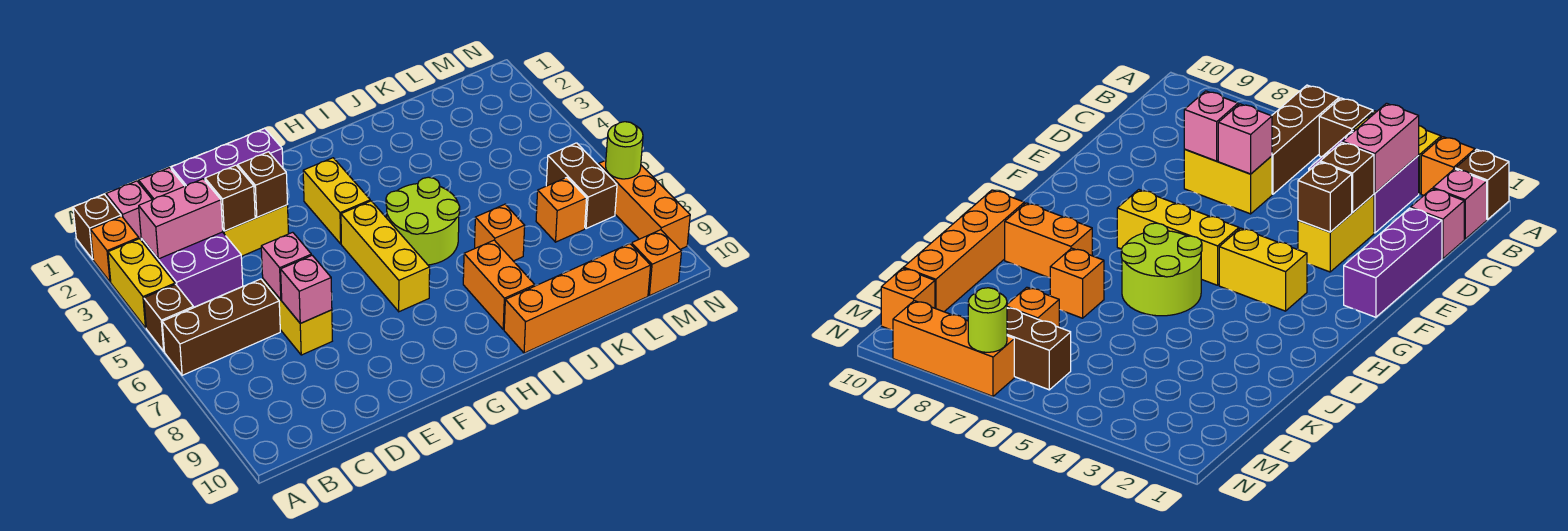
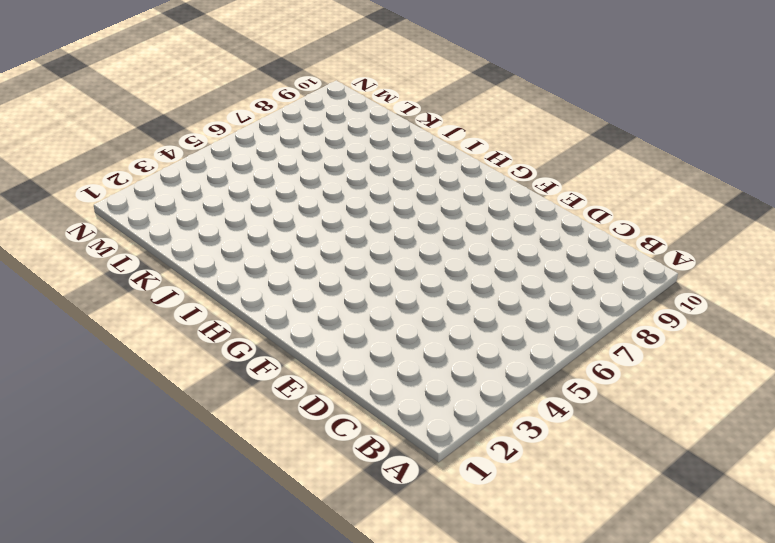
none -> brown 1x1 brick [73,194,121,259]
none -> orange 1x1 brick [90,216,139,282]
none -> yellow 1x2 brick [108,239,175,328]

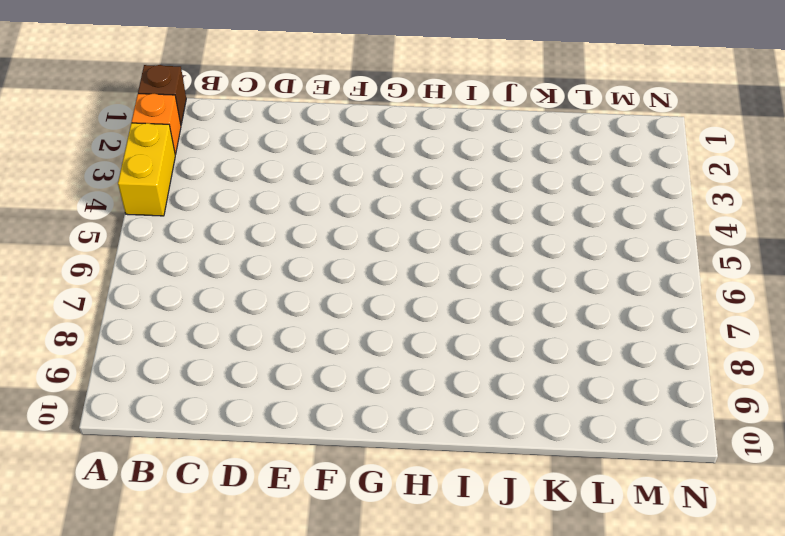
none -> brown 1x1 brick [144,284,194,351]
none -> brown 1x3 brick [162,279,280,375]
none -> pink 1x1 brick [106,181,152,240]

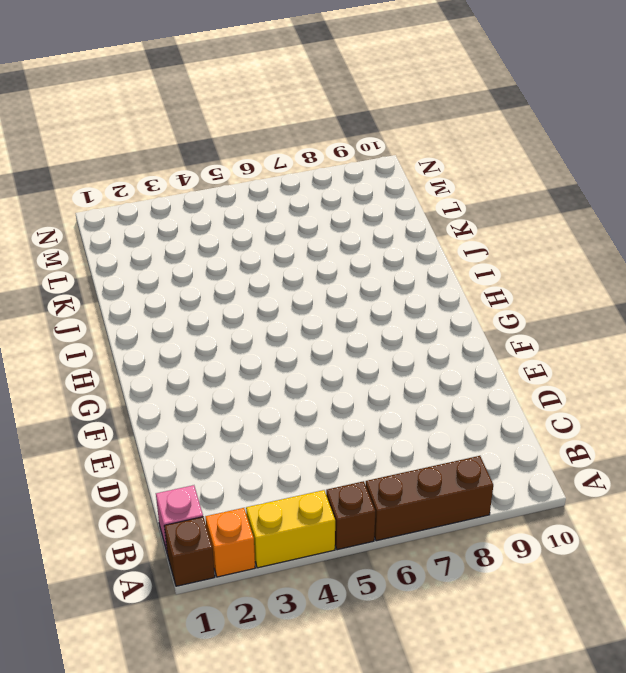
brown 1x3 brick [366,456,493,541] -> brown 1x3 brick turned to [162,279,280,375]
none -> purple 2x2 brick [141,232,243,307]
none -> pink 1x1 brick [139,168,184,200]
none -> purple 1x3 brick [171,129,283,186]

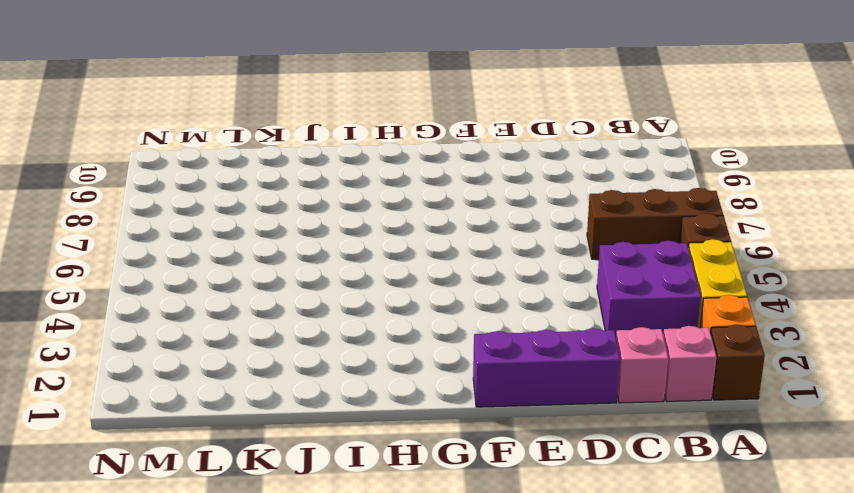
none -> yellow 1x2 brick [223,205,289,256]
none -> yellow 1x2 brick [263,279,332,355]
none -> yellow 1x2 brick [303,158,370,244]

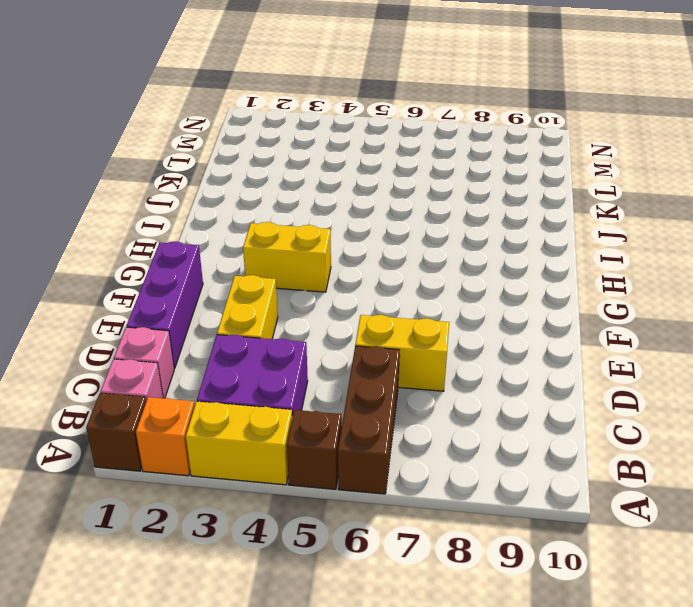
none -> yellow 1x3 brick [341,201,430,312]
none -> lime 2x2 round brick [386,177,460,265]
none -> orange 1x2 brick [463,240,535,329]

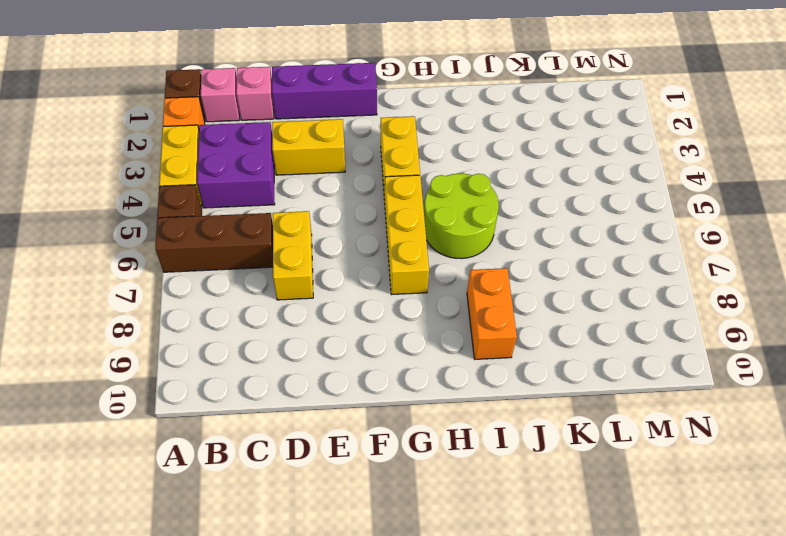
none -> orange 1x4 brick [504,244,651,353]
none -> orange 1x1 brick [475,204,525,261]
none -> orange 1x1 brick [536,177,587,242]

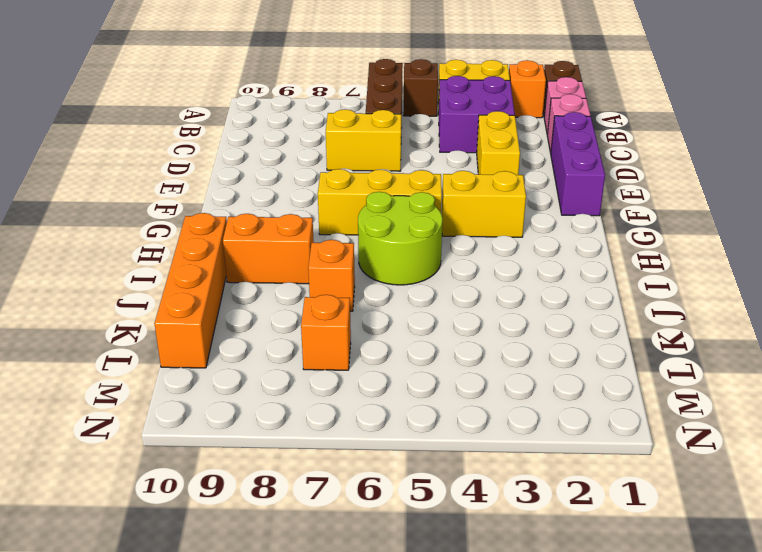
none -> brown 1x2 brick [546,143,617,229]
none -> orange 1x1 brick [631,230,682,296]
none -> orange 1x3 brick [599,160,690,249]

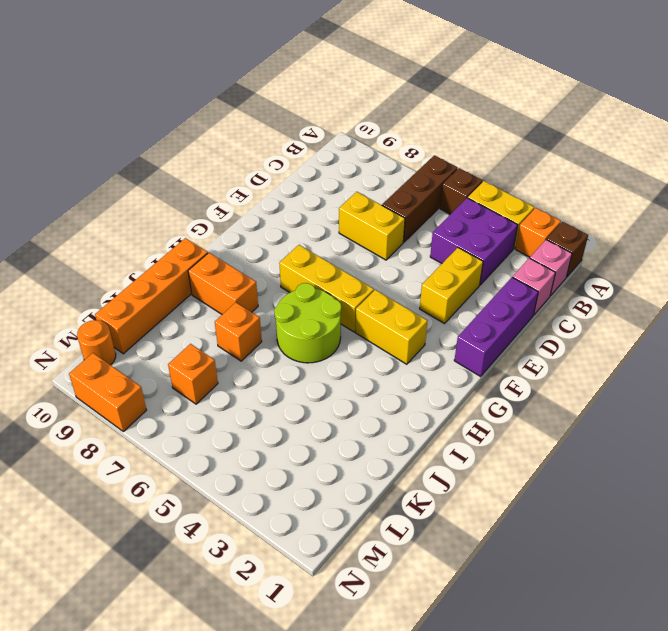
orange 1x1 round brick [77,320,116,365] -> orange 1x1 brick [631,230,682,296]
orange 1x2 brick [69,353,146,431] -> orange 1x3 brick [599,160,690,249]
none -> brown 1x2 brick [546,143,617,229]
none -> pink 1x2 brick [139,179,223,259]
none -> brown 1x1 brick [205,165,255,231]

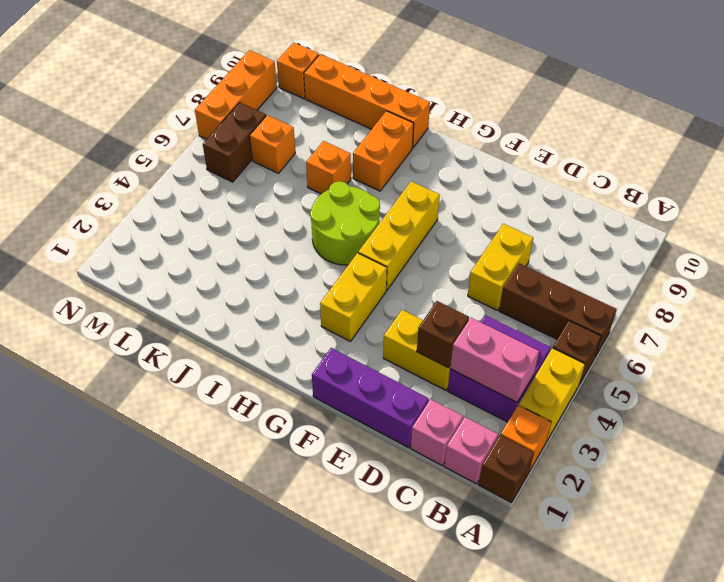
none -> pink 1x1 brick [261,232,311,300]
none -> pink 1x1 brick [281,255,332,323]
none -> brown 1x1 brick [238,152,288,217]

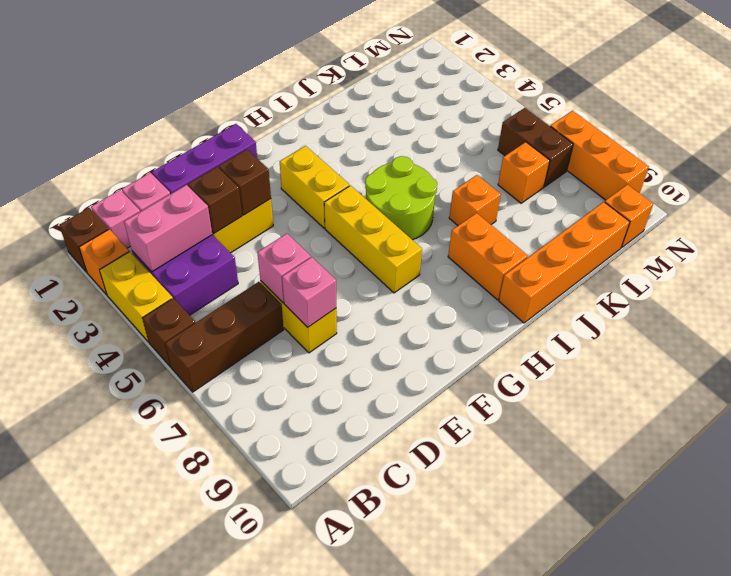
none -> lime 1x1 round brick [606,122,643,179]

